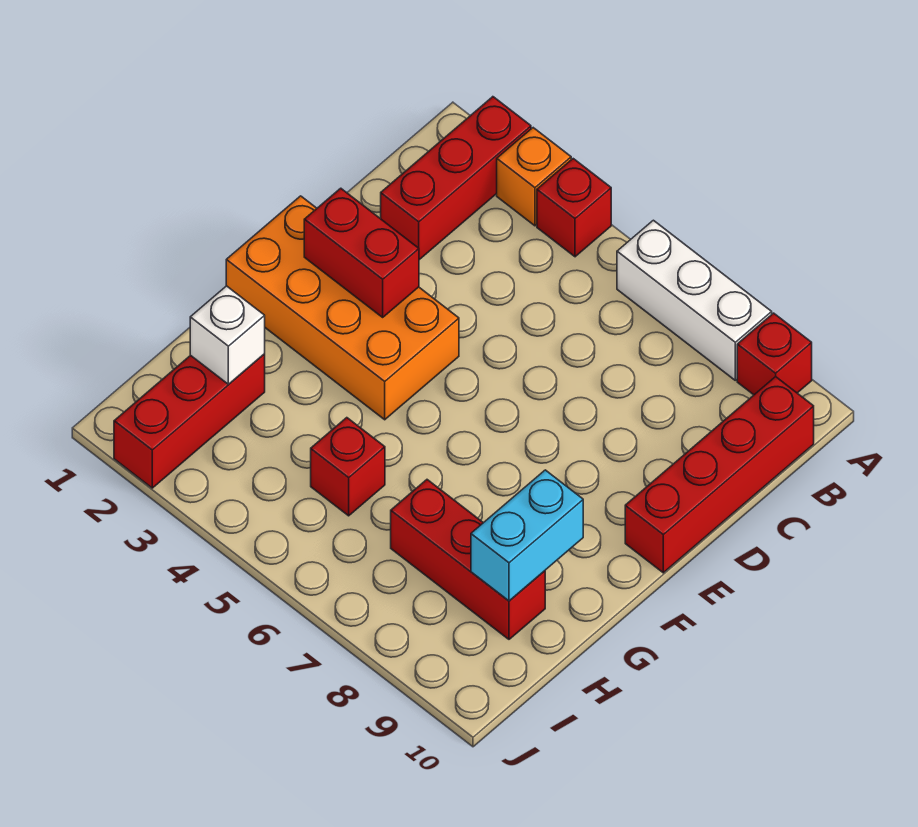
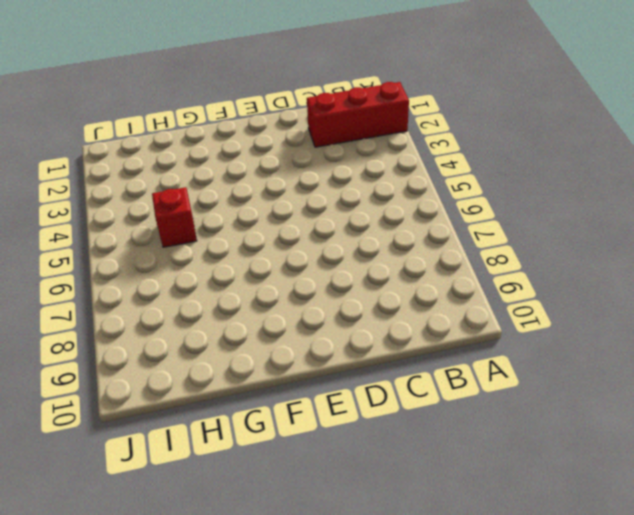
none -> orange 1x1 brick [497,128,571,226]
none -> red 1x1 brick [537,159,611,257]
none -> white 1x3 brick [617,220,772,380]

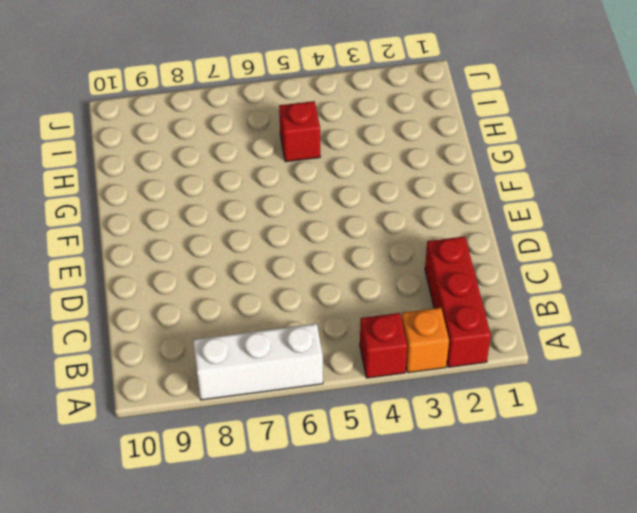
none -> red 1x1 brick [737,313,812,395]
none -> red 1x4 brick [625,377,814,573]
none -> orange 2x4 brick [226,196,459,420]

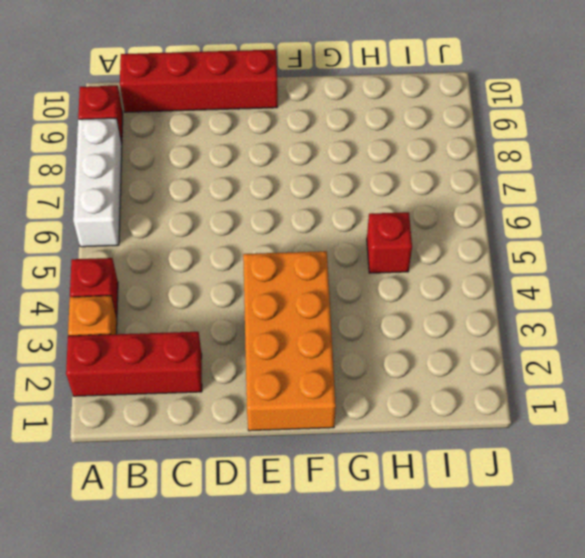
none -> red 1x3 brick [114,354,265,488]
none -> red 1x3 brick [391,480,545,639]
none -> red 1x2 brick [304,188,419,317]

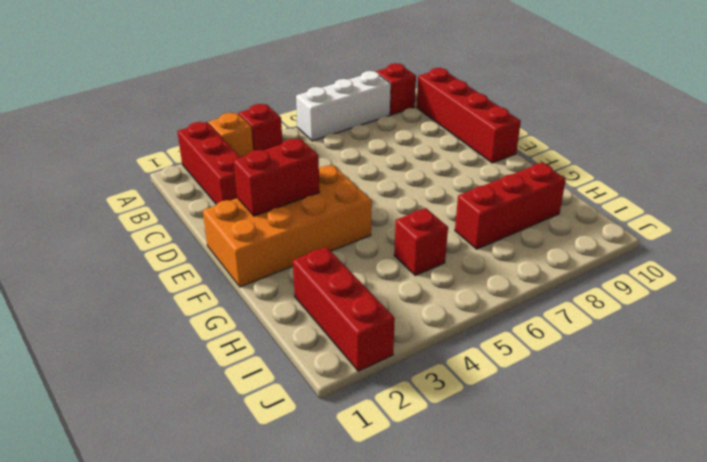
none -> cyan 1x2 brick [471,470,583,601]
none -> white 1x1 brick [190,286,265,384]

